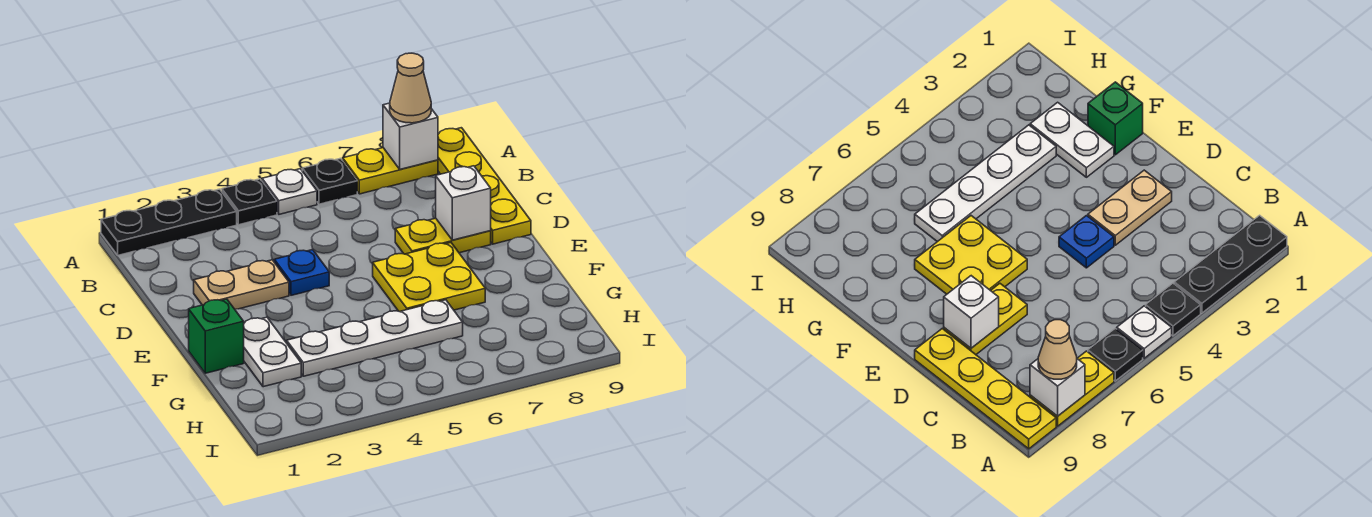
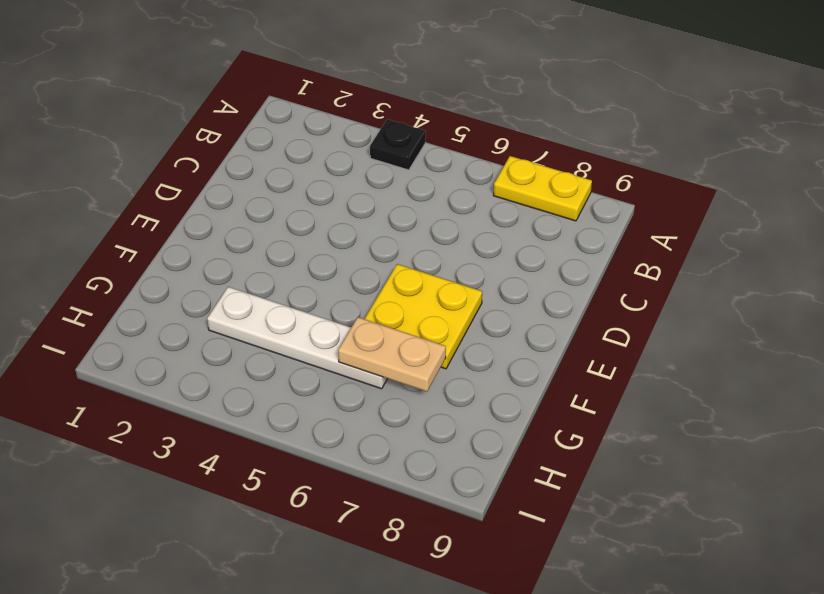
tan 1x2 plate [338,317,446,392] -> tan 1x2 plate moved to [194,260,289,309]
none -> black 1x3 plate [101,189,237,255]
none -> white 1x1 plate [262,169,317,214]
none -> black 1x1 plate [302,158,357,204]

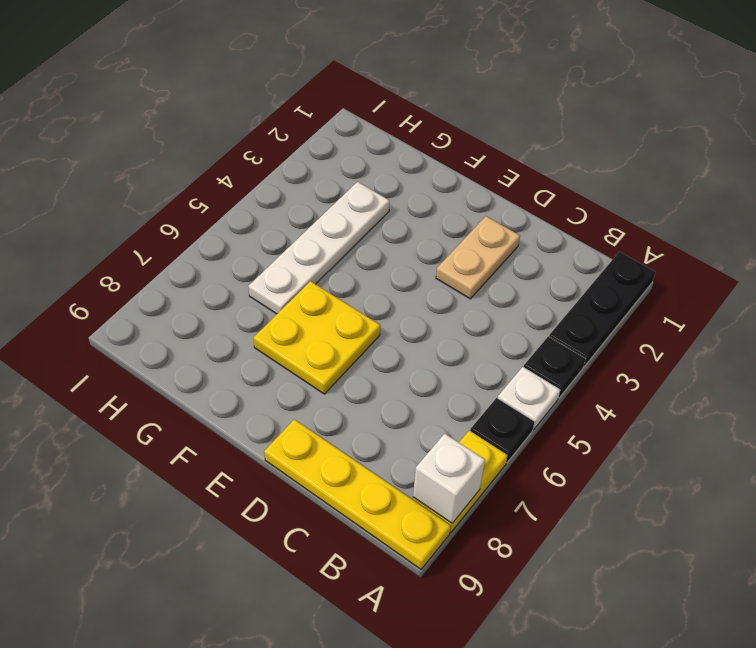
none -> blue 1x1 plate [274,250,329,295]
none -> yellow 1x2 plate [395,218,491,254]
none -> green 1x1 brick [189,299,244,373]

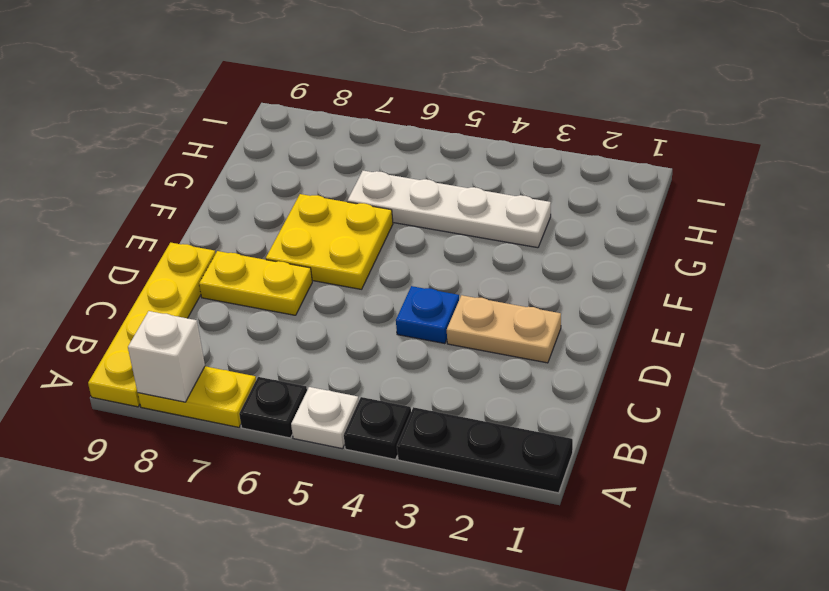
none -> green 1x1 brick [189,299,244,373]
none -> white 1x2 plate [244,317,301,387]
none -> white 1x1 brick [436,166,491,240]

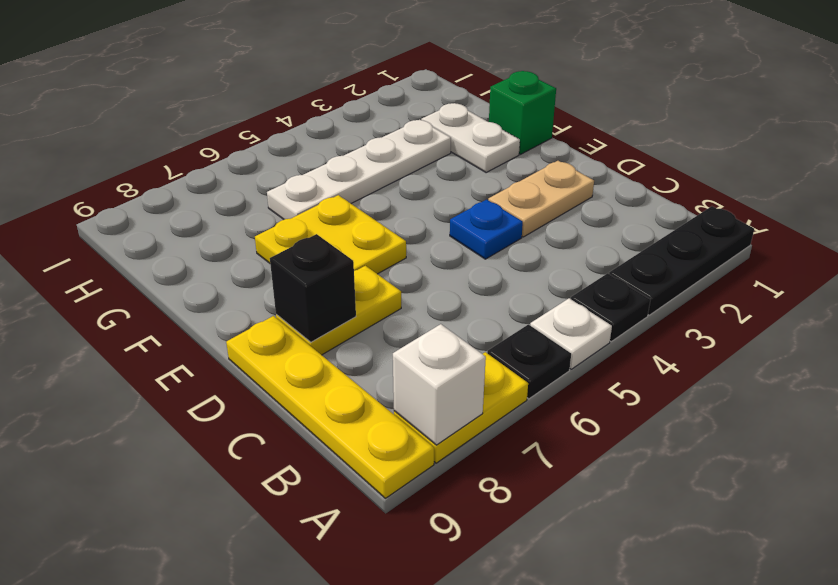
black 1x1 brick [270,234,356,342] -> white 1x1 brick [436,166,491,240]
none -> tan 1x1 cone [390,53,431,123]

